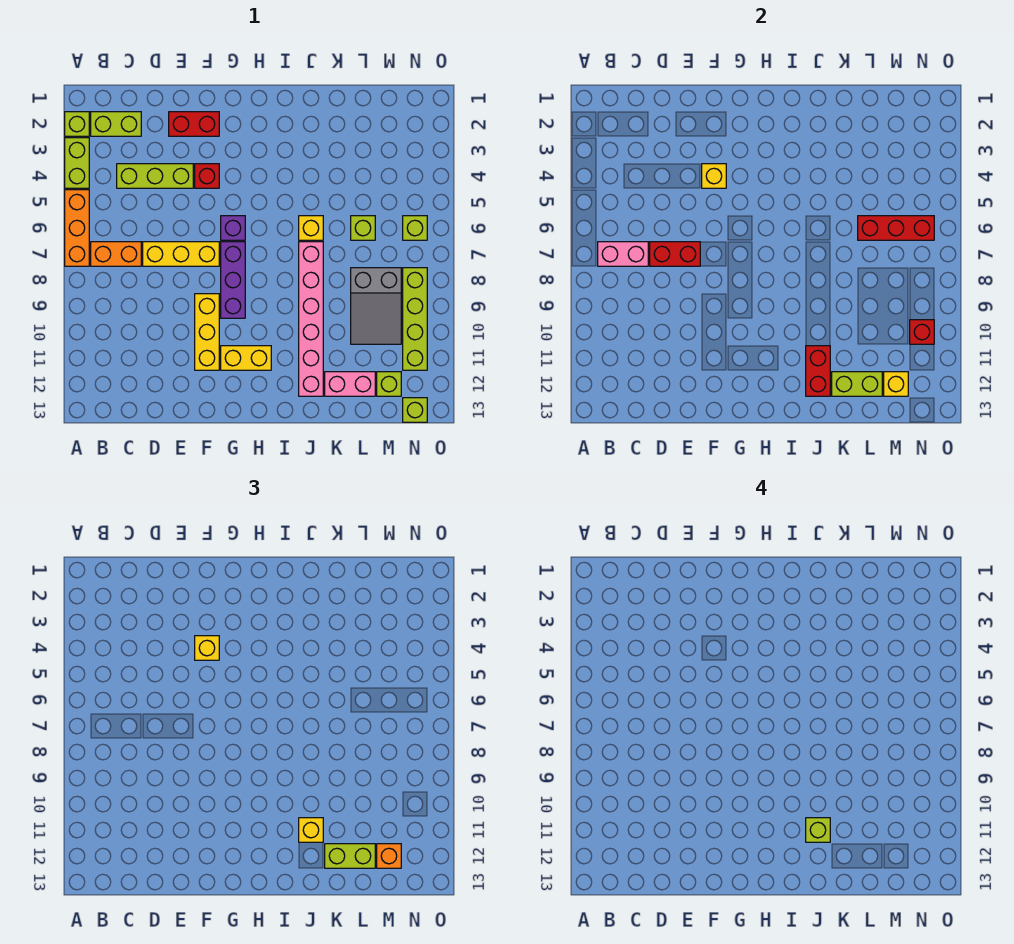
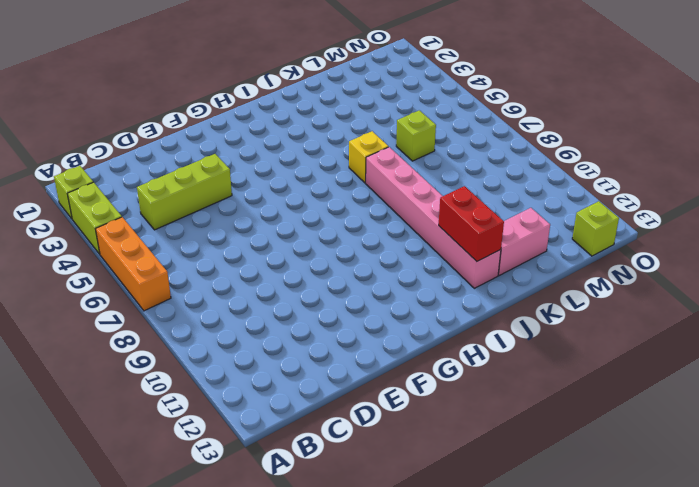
none -> lime 1x2 brick [91,112,141,136]
none -> orange 1x2 brick [91,242,141,266]
none -> yellow 1x3 brick [143,242,219,266]
none -> red 1x2 brick [169,112,219,136]

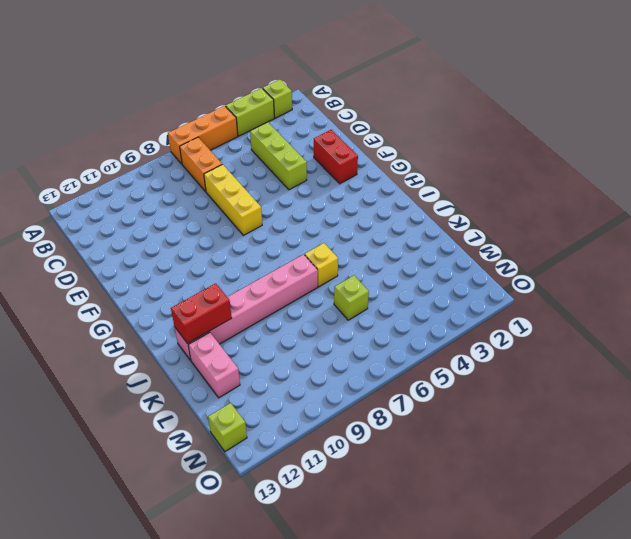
none -> lime 1x2 brick [91,112,141,136]
none -> red 1x1 brick [195,164,219,188]
none -> yellow 1x3 brick [195,294,219,370]
none -> purple 1x1 brick [221,216,245,240]

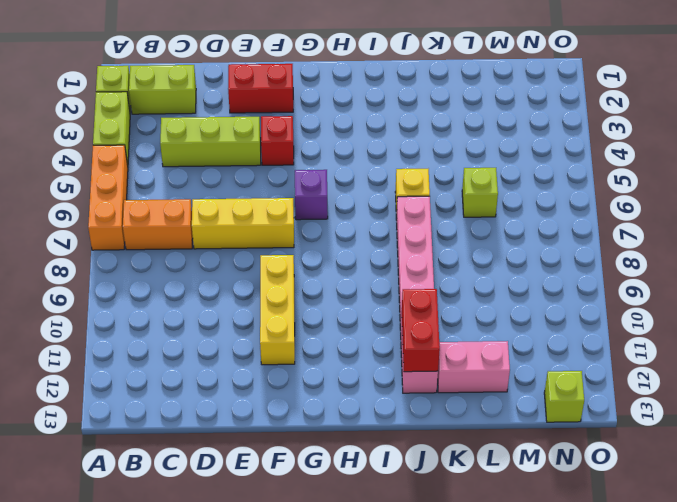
none -> purple 1x3 brick [221,242,245,318]
none -> yellow 1x2 brick [221,346,271,370]
none -> grey 2x3 slope [351,268,401,344]
none -> lime 1x1 brick [377,372,401,396]

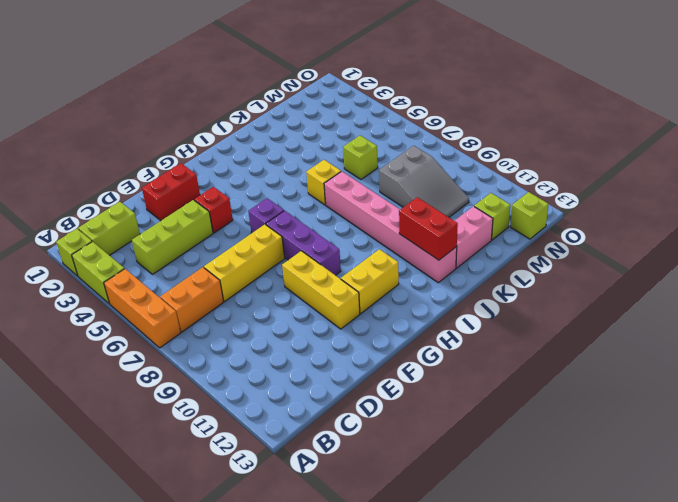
none -> lime 1x1 brick [403,216,427,240]
none -> lime 1x4 brick [403,268,427,370]
none -> pink 1x2 brick [598,242,648,266]
none -> red 1x2 brick [650,242,700,266]

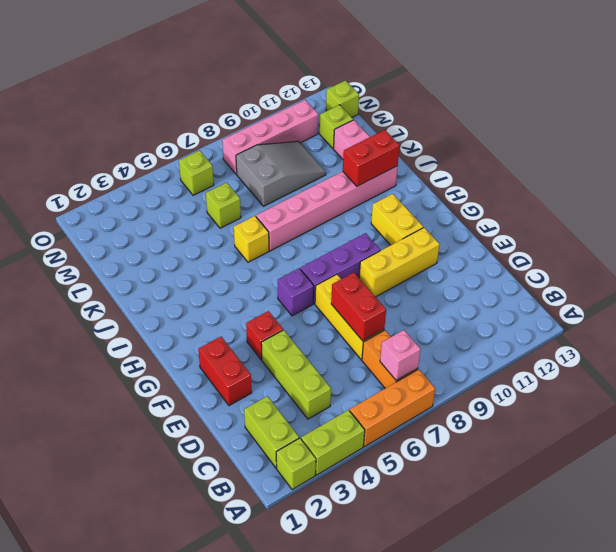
pink 1x1 brick [380,330,421,380] -> pink 1x2 brick [598,242,648,266]
pink 1x4 brick [222,100,319,174] -> lime 1x4 brick [403,268,427,370]
none -> yellow 1x1 brick [702,164,726,188]
none -> lime 1x2 brick [832,372,882,396]
none -> red 1x3 brick [858,216,934,240]
none -> yellow 1x1 brick [884,372,908,396]

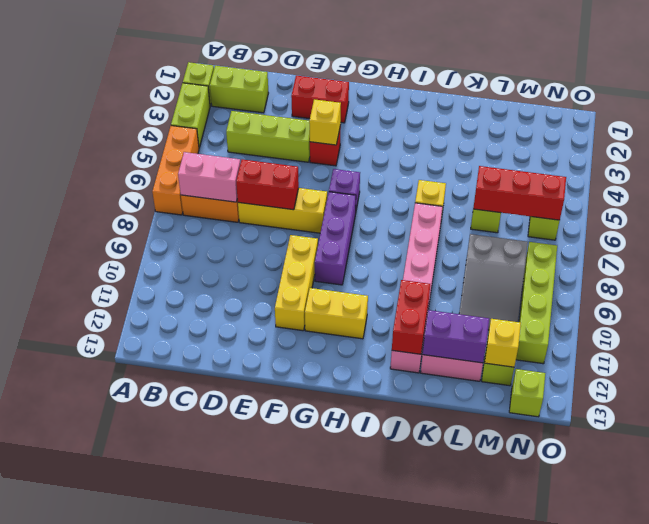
purple 1x2 brick [423,310,489,363] -> lime 1x2 brick [832,372,882,396]
none -> red 1x1 brick [910,320,934,344]
none -> yellow 1x1 brick [195,636,219,660]
none -> yellow 1x1 brick [299,818,323,842]
none -> lime 1x2 brick [325,844,375,868]

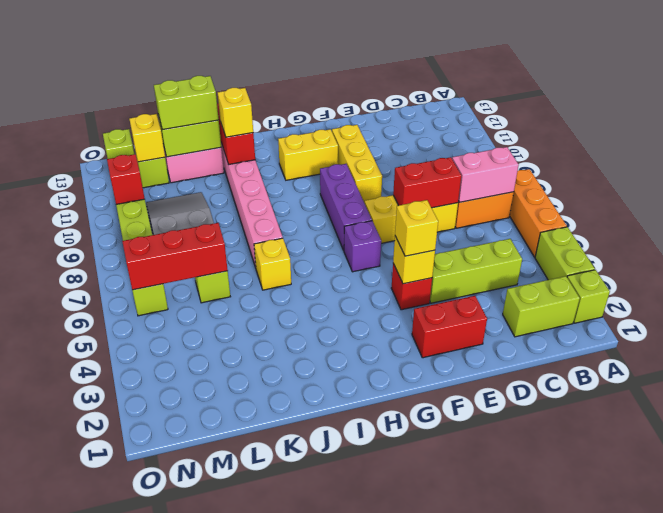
none -> orange 1x1 brick [377,844,401,868]
none -> lime 1x1 brick [806,818,830,842]

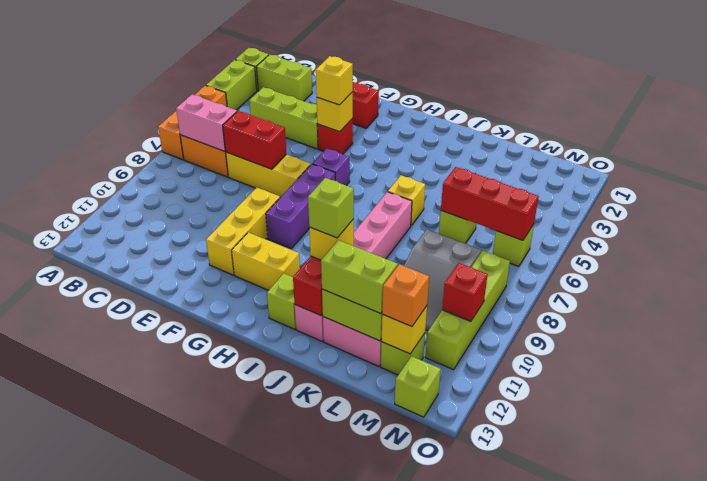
lime 1x1 brick [267,273,296,329] -> none

